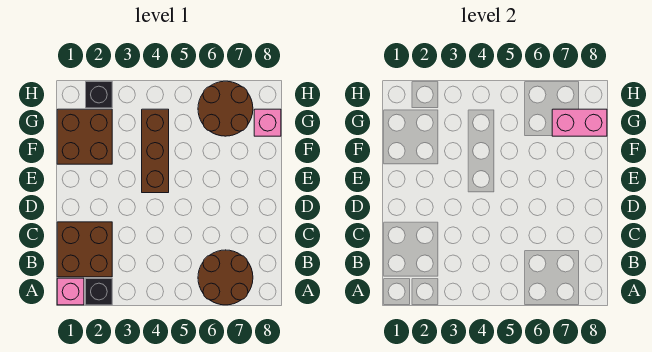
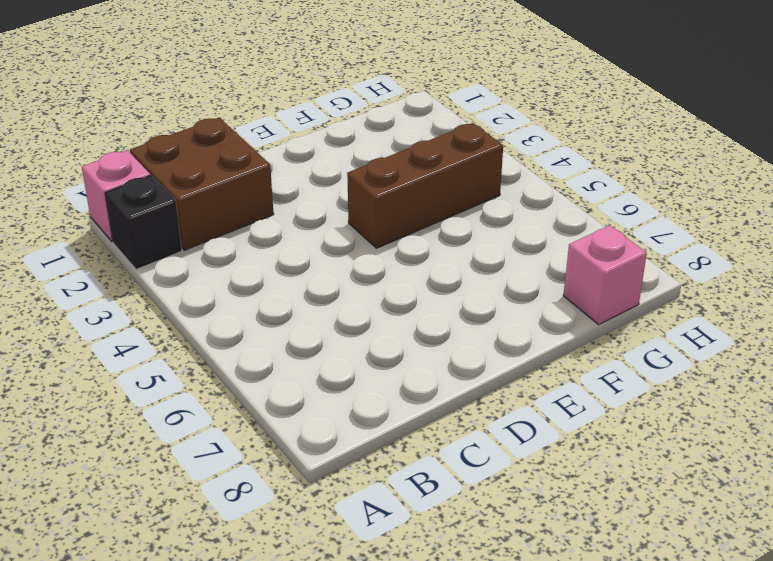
none -> brown 2x2 round brick [198,250,253,305]
none -> brown 2x2 brick [57,109,112,164]

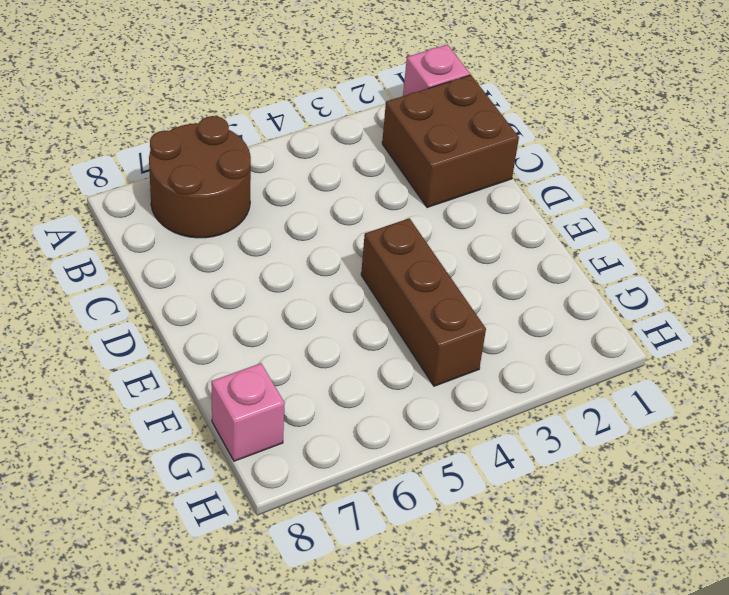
none -> black 1x1 brick [86,278,112,305]
none -> brown 2x2 brick [57,109,112,164]

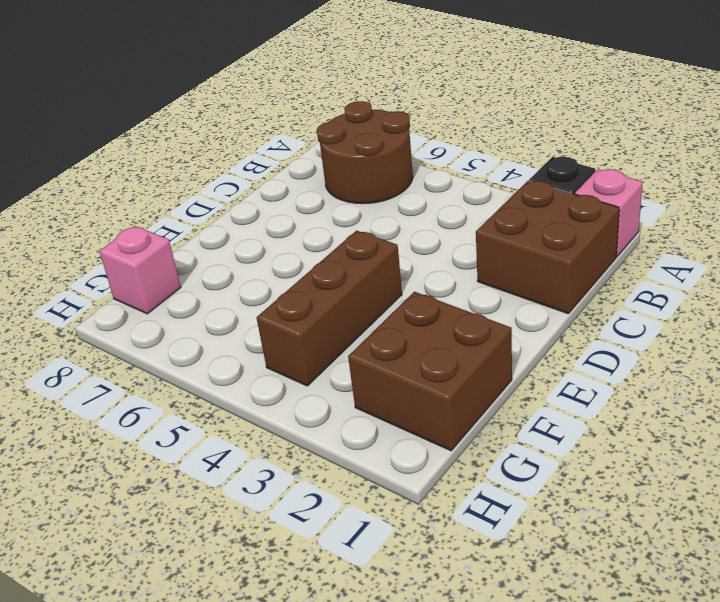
none -> brown 2x2 round brick [198,81,253,136]
none -> black 1x1 brick [86,81,112,108]

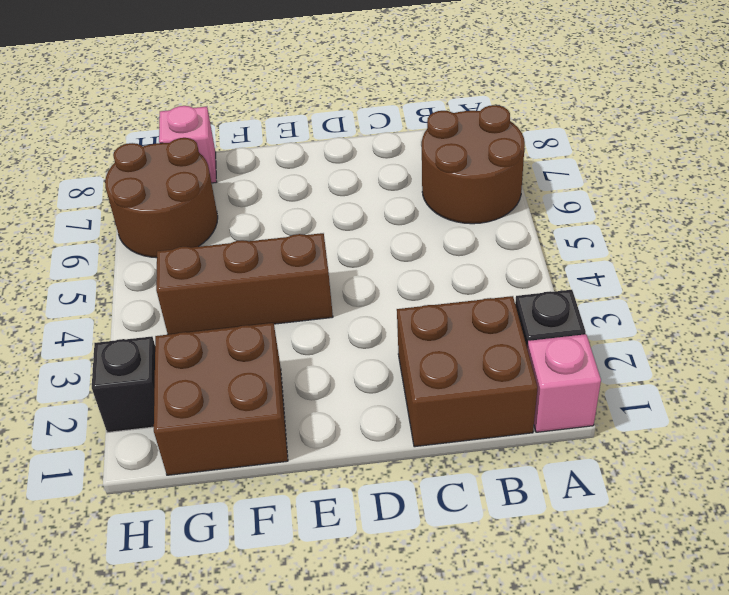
none -> pink 1x2 brick [552,109,607,136]

